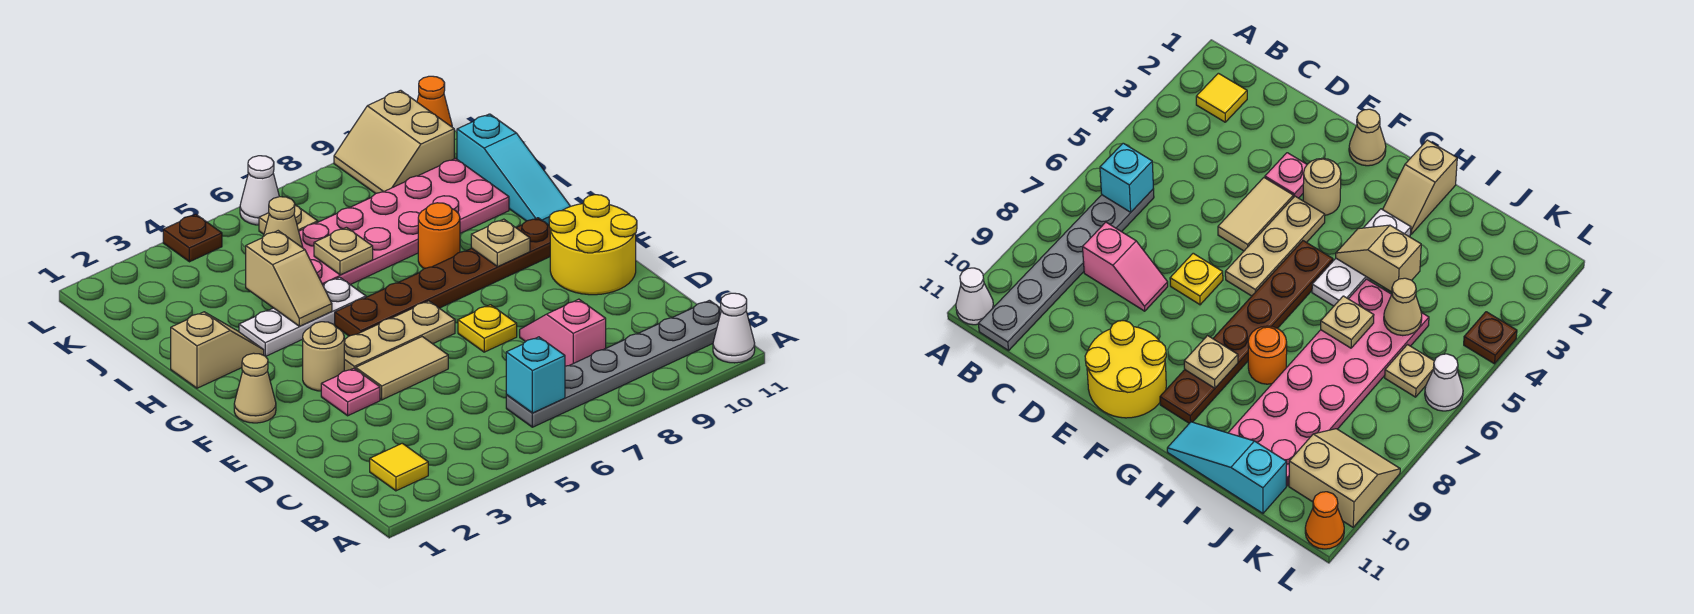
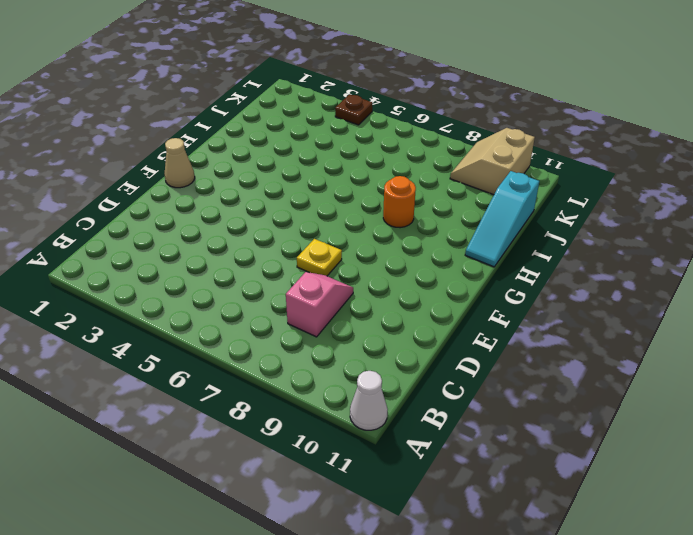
none -> yellow 1x1 tile [370,443,428,491]
none -> grey 1x6 plate [506,300,721,427]
none -> pink 1x1 plate [321,368,380,416]

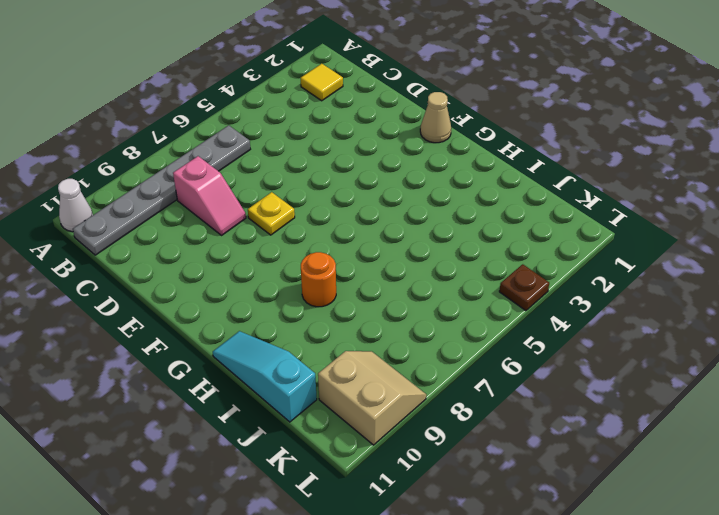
none -> pink 1x1 plate [321,368,380,416]
none -> tan 1x2 tile [356,337,448,400]
none -> yellow 2x2 round brick [549,195,637,295]

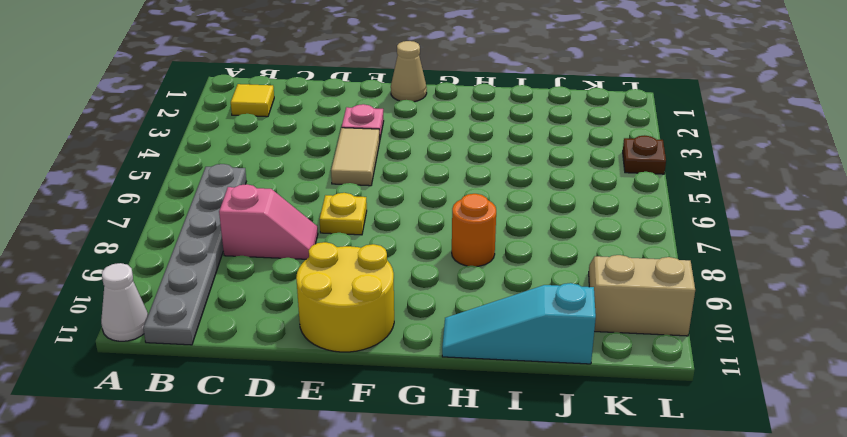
none -> tan 1x1 round brick [303,322,344,391]
none -> tan 1x3 plate [344,301,455,371]
none -> brown 1x6 plate [335,218,550,336]

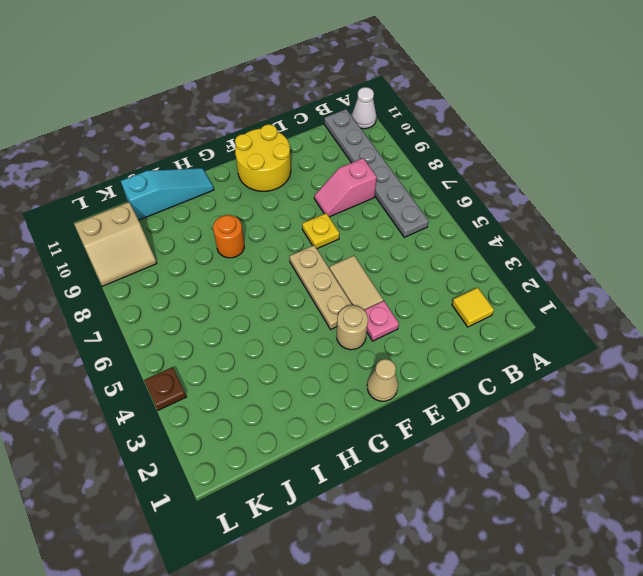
none -> brown 1x6 plate [335,218,550,336]
none -> tan 1x2 slope [171,312,264,388]
none -> white 1x3 plate [239,277,366,356]

